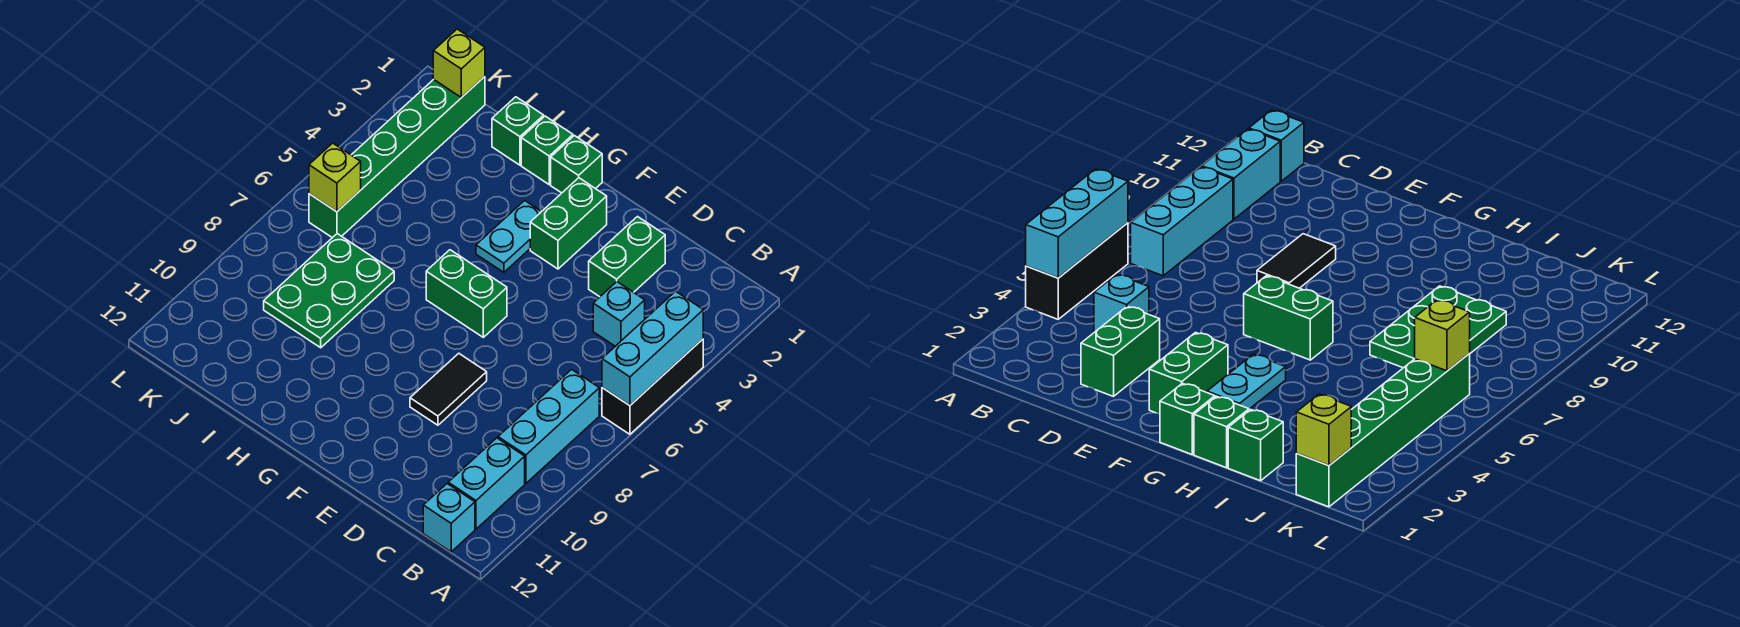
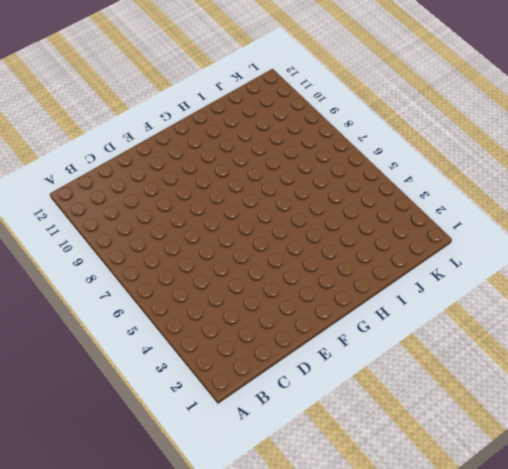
none -> black 1x3 brick [602,339,703,434]
none -> cyan 1x3 brick [498,369,599,483]
none -> cyan 1x2 brick [448,438,525,529]

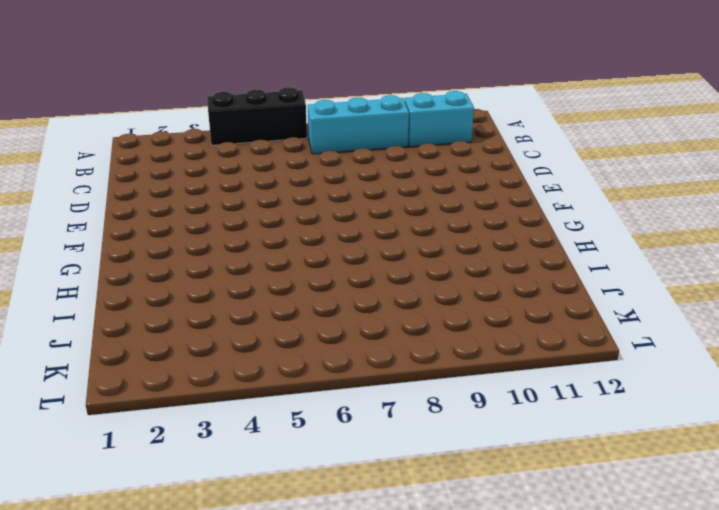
none -> cyan 1x1 brick [423,484,475,552]
none -> cyan 1x1 brick [593,282,645,346]
none -> green 1x2 brick [589,217,665,297]

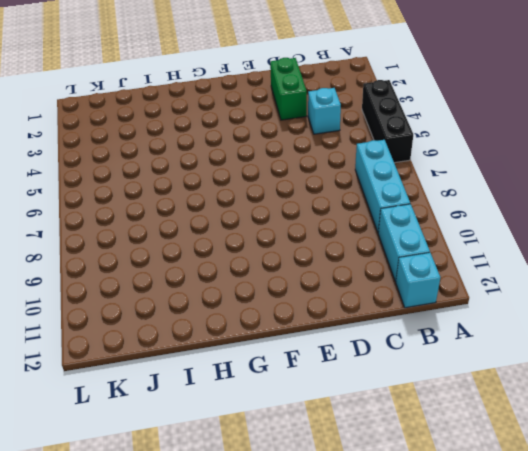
none -> black 1x2 tile [410,353,487,425]
none -> green 1x2 brick [530,178,607,269]
none -> green 1x2 brick [426,250,507,337]

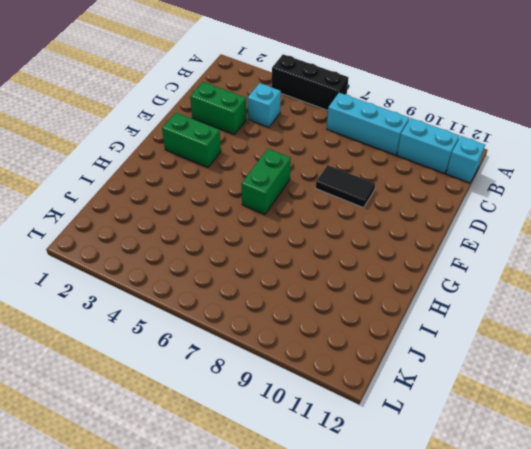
none -> green 1x1 brick [551,136,602,193]
none -> cyan 1x2 plate [476,200,542,272]
none -> green 1x1 brick [521,116,573,184]

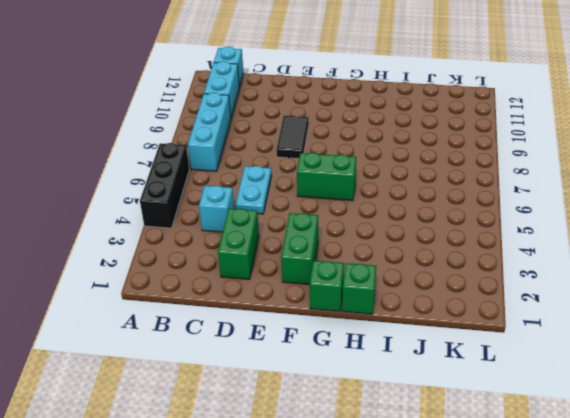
cyan 1x2 plate [236,166,272,214] -> cyan 1x2 plate moved to [476,200,542,272]
none -> green 1x1 brick [492,97,544,165]
none -> green 2x3 plate [264,234,394,348]
none -> green 1x6 brick [309,77,485,238]

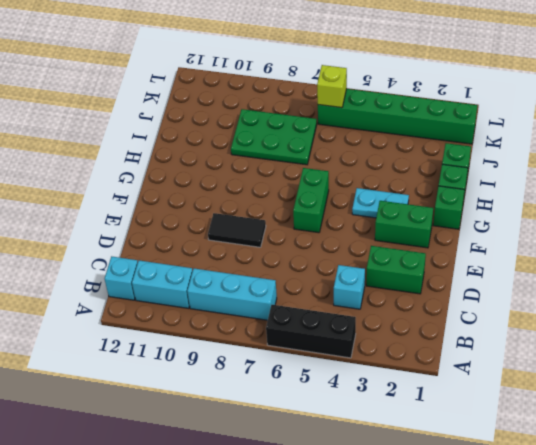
none -> cyan 1x3 brick [602,291,703,406]
none -> lime 1x1 brick [433,29,485,98]

